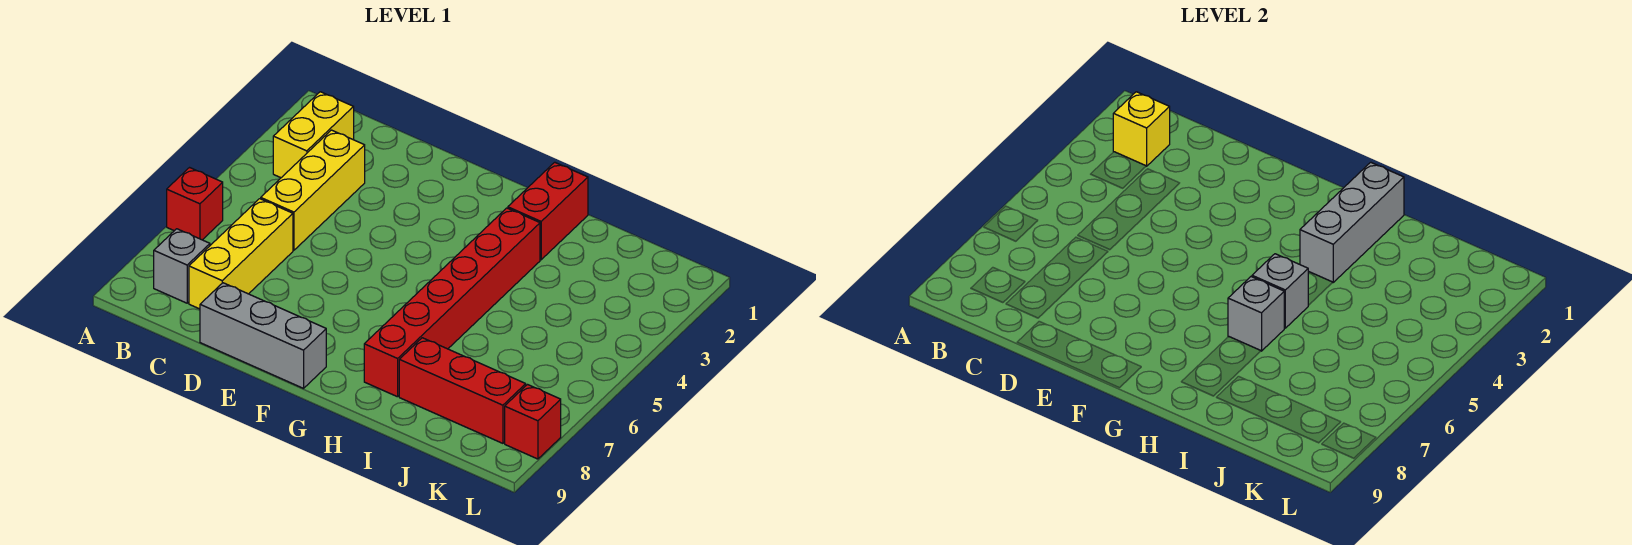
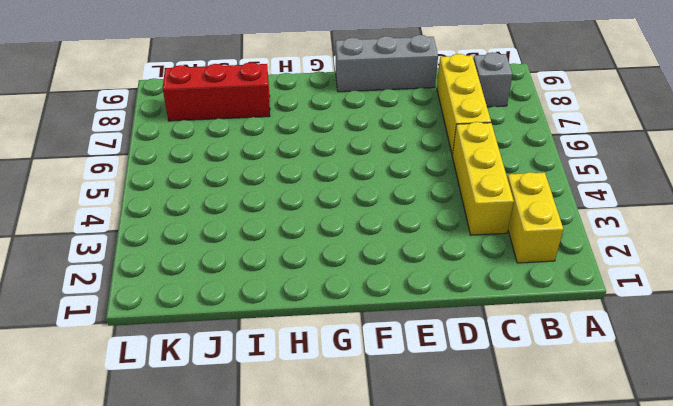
none -> red 1x1 brick [167,168,223,240]
none -> red 1x2 brick [508,162,588,260]
none -> red 1x6 brick [364,208,540,397]

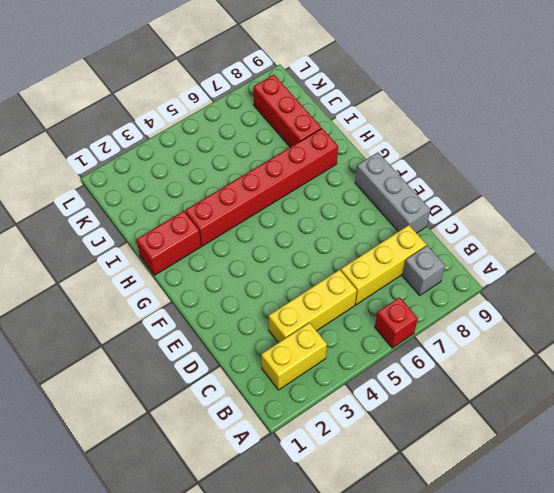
none -> red 1x1 brick [505,385,561,459]
none -> yellow 1x1 brick [1113,92,1170,166]
none -> grey 1x3 brick [1300,162,1404,282]

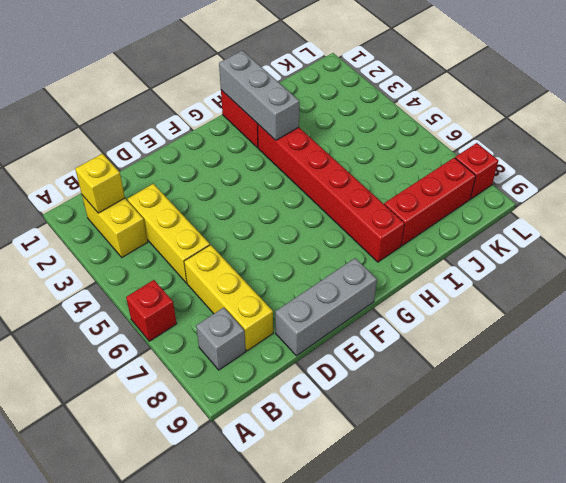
none -> grey 1x1 brick [1252,254,1308,328]
none -> grey 1x1 brick [1228,277,1284,351]

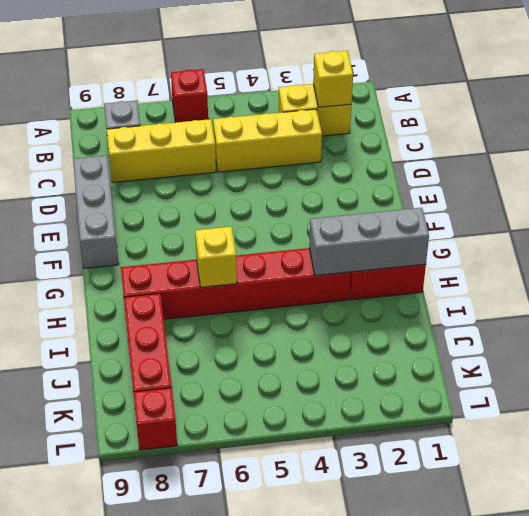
yellow 1x1 brick [195,227,237,287] -> grey 1x1 brick [1228,277,1284,351]
none -> grey 1x1 brick [1252,254,1308,328]

